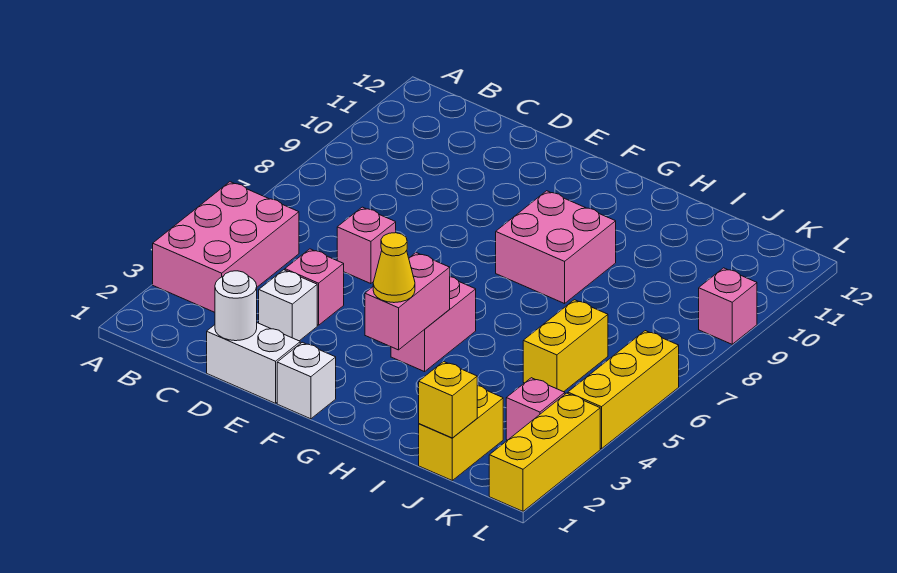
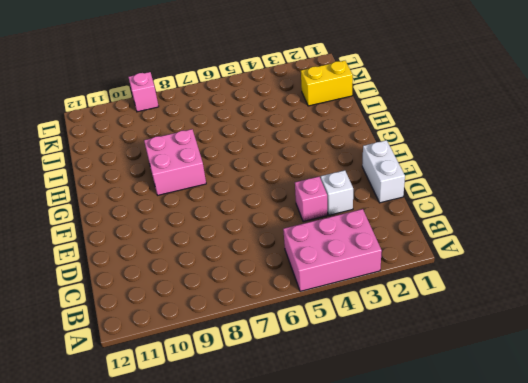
none -> pink 1x1 brick [337,207,396,284]
none -> white 1x1 brick [277,342,336,419]
none -> pink 1x2 brick [391,277,476,372]

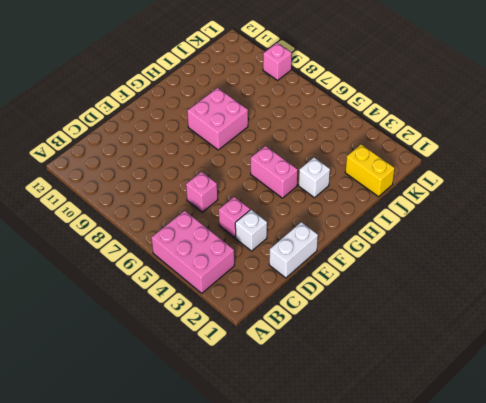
white 1x1 brick [299,158,330,198] -> white 1x1 brick moved to [277,342,336,419]
none -> yellow 1x2 brick [523,300,608,392]
none -> pink 1x1 brick [506,378,565,440]
none -> yellow 1x3 brick [489,393,600,511]

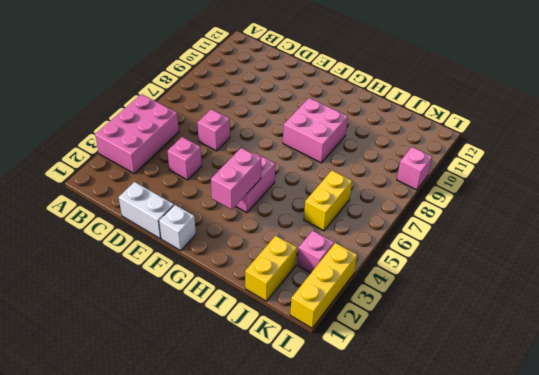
none -> white 1x1 brick [259,270,317,341]
none -> yellow 1x3 brick [568,331,679,449]
none -> white 1x1 round brick [215,271,257,341]

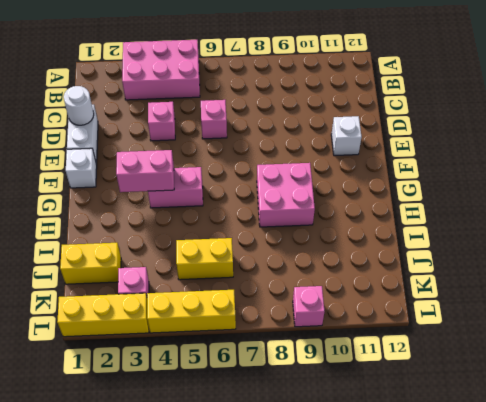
white 1x1 brick [331,116,362,156] -> white 1x1 brick moved to [259,270,317,341]
none -> yellow 1x1 brick [419,362,477,438]
none -> yellow 1x1 cone [373,233,415,303]

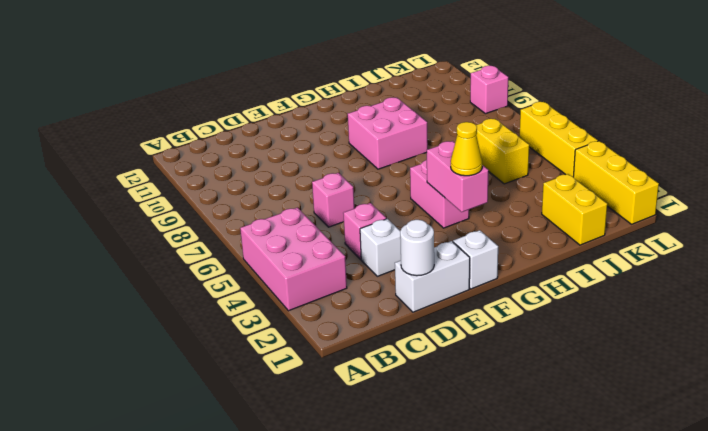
none -> pink 1x1 brick [506,378,565,440]
none -> yellow 1x1 brick [419,362,477,438]

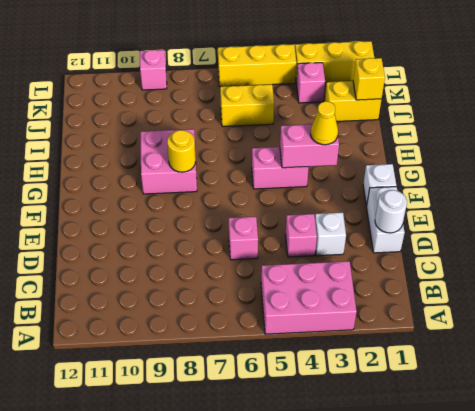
yellow 1x1 round brick [167,130,196,172] -> none

